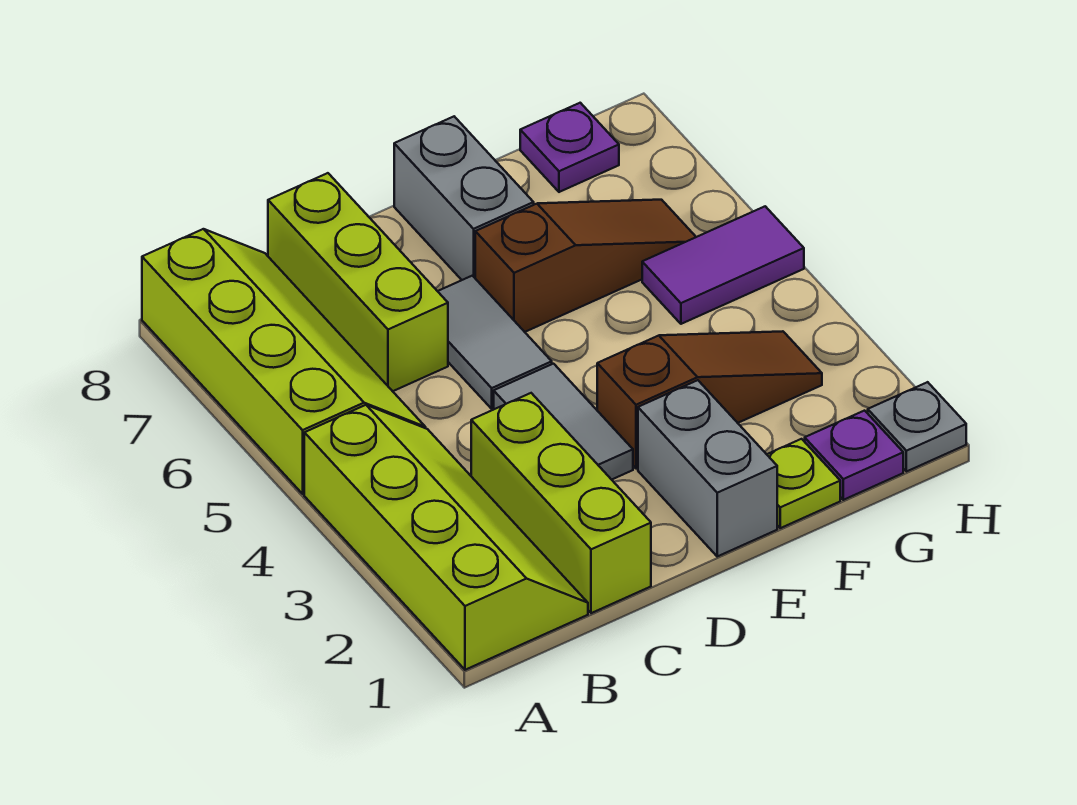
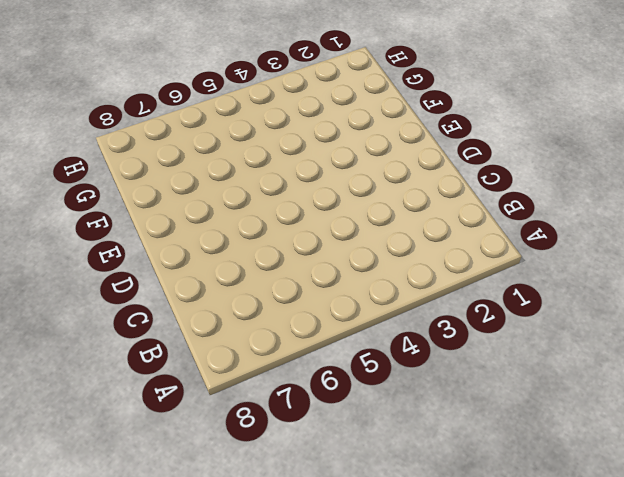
none -> lime 2x4 slope [304,405,588,670]
none -> lime 2x4 slope [142,229,426,494]
none -> lime 1x3 brick [471,393,651,613]

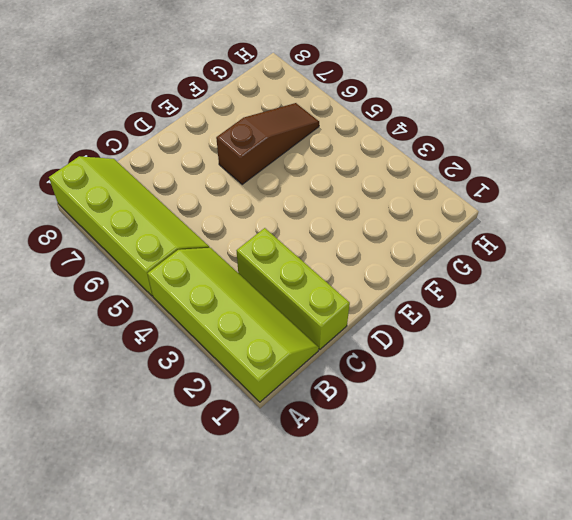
none -> lime 1x3 brick [268,173,448,391]
none -> grey 1x2 tile [494,364,633,480]
none -> grey 1x2 tile [438,276,552,409]

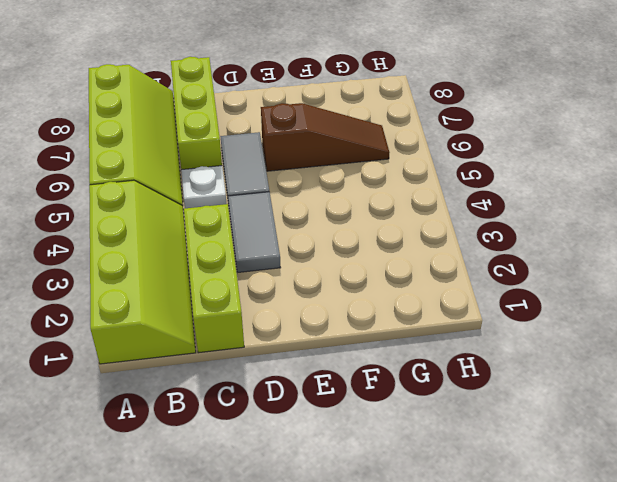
white 1x1 plate [181,166,227,208] -> none
none -> grey 1x2 brick [638,380,777,556]
none -> brown 1x3 slope [597,331,822,469]
none -> grey 1x2 brick [394,117,534,280]

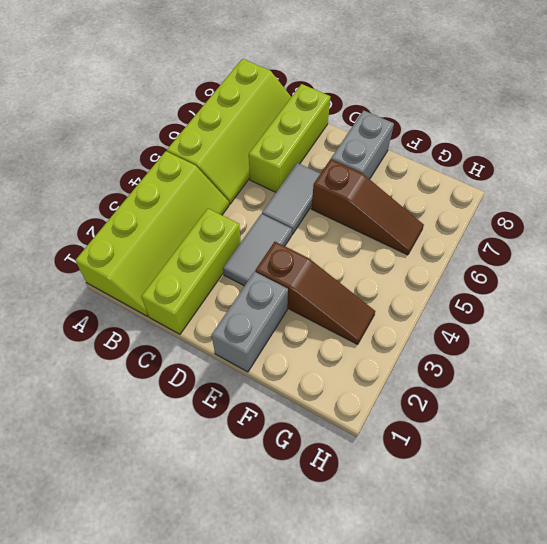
none -> lime 1x1 plate [767,439,840,528]
none -> purple 1x1 plate [805,411,903,500]
none -> purple 1x2 tile [642,206,804,324]

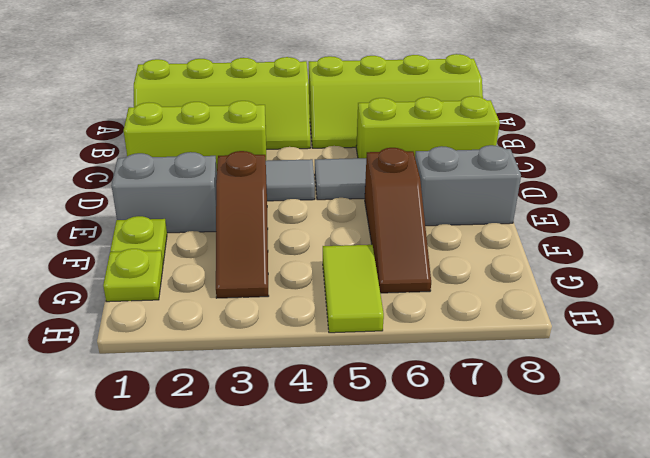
lime 1x1 plate [103,249,163,302] -> purple 1x1 plate [805,411,903,500]
lime 1x2 tile [323,245,384,333] -> purple 1x2 tile [642,206,804,324]
none -> purple 1x1 plate [520,103,619,192]
none -> grey 1x1 plate [868,382,966,472]

